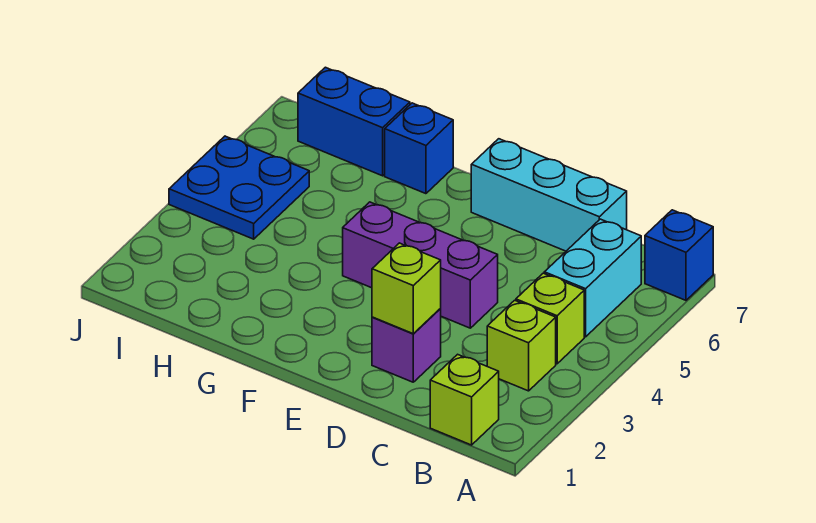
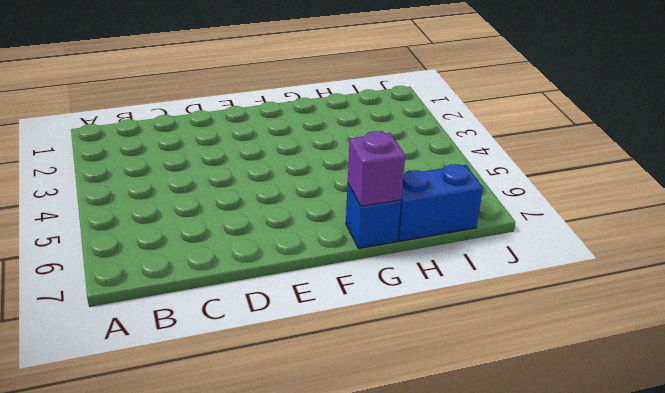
purple 1x1 brick [348,131,405,206] -> purple 1x1 brick moved to [372,309,441,382]
none -> blue 1x1 brick [645,210,713,300]
none -> lime 1x1 brick [430,354,499,445]
none -> lime 1x1 brick [487,300,556,391]

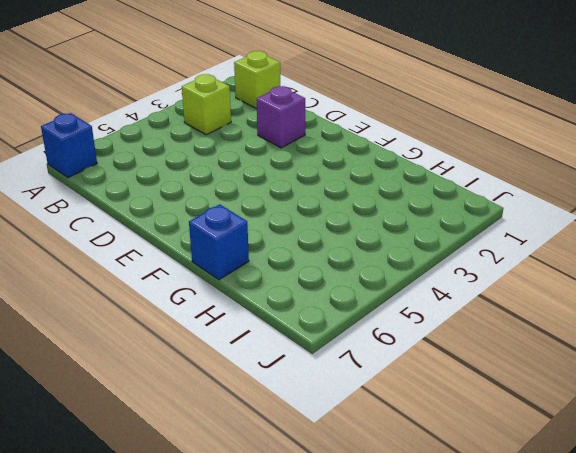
none -> lime 1x1 brick [516,273,584,364]
none -> cyan 1x2 brick [544,219,641,337]
none -> cyan 1x3 brick [471,139,627,251]

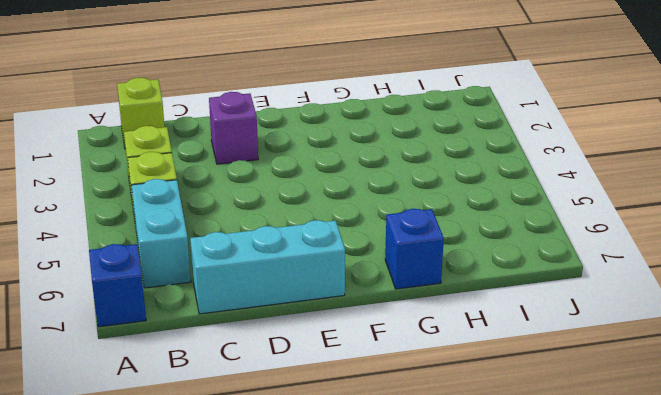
none -> purple 1x3 brick [343,202,498,328]
none -> blue 1x2 brick [298,67,410,176]
none -> blue 2x2 plate [169,136,309,239]

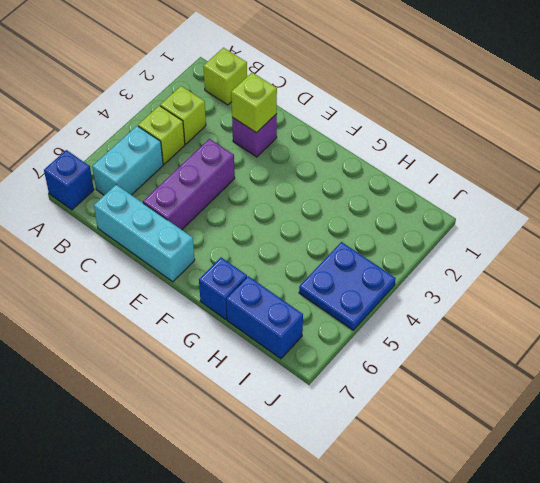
purple 1x3 brick [143,139,235,230] -> purple 1x3 brick turned to [343,202,498,328]

